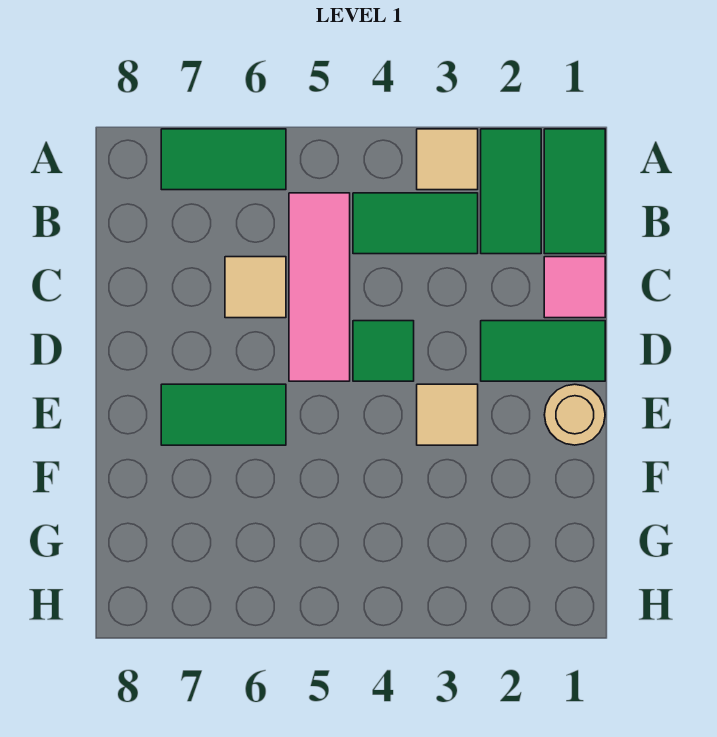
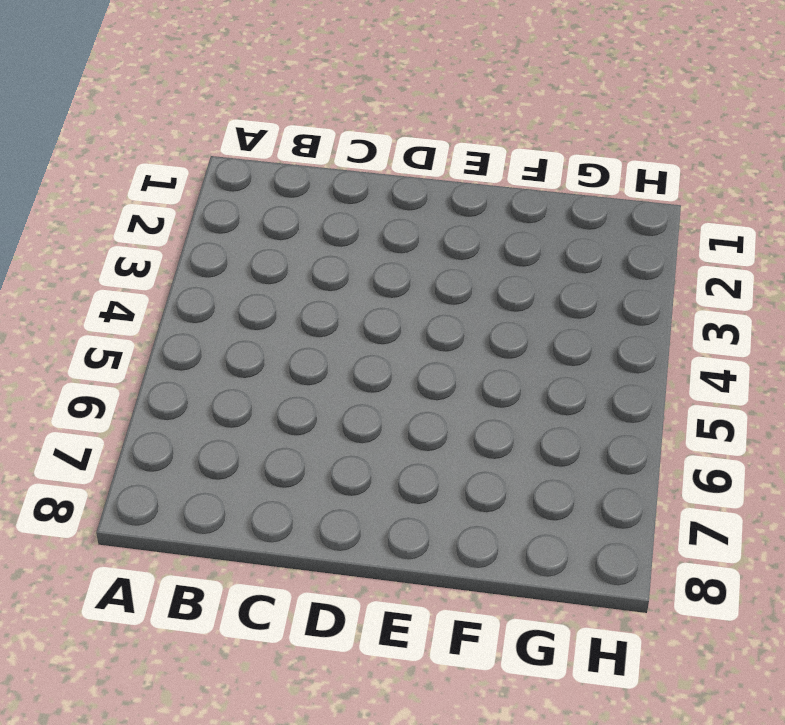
none -> green 1x2 tile [544,129,605,254]
none -> green 1x2 tile [481,129,541,254]
none -> tan 1x1 tile [417,129,478,190]

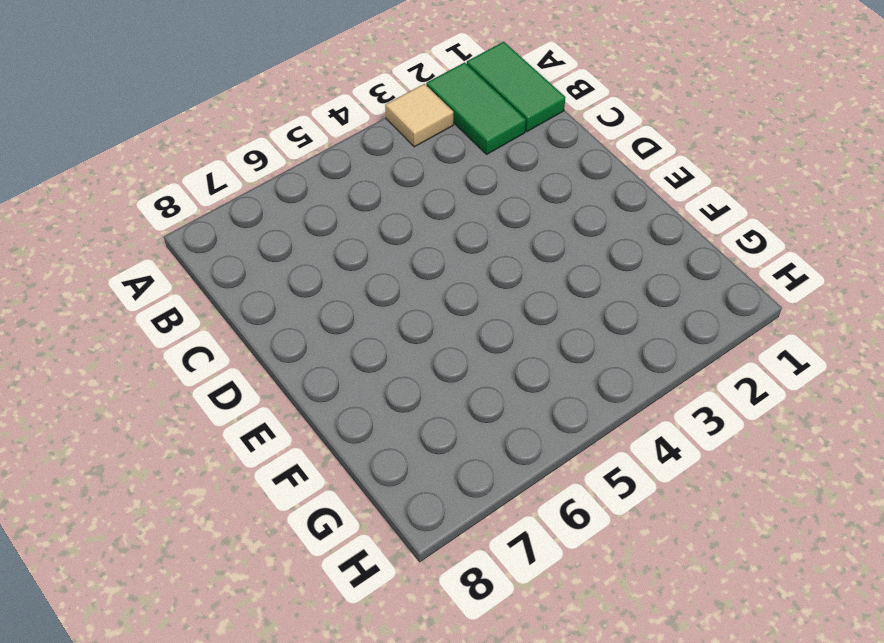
none -> green 1x2 tile [161,129,286,190]
none -> green 1x2 tile [353,193,478,254]
none -> pink 1x3 tile [289,193,350,381]

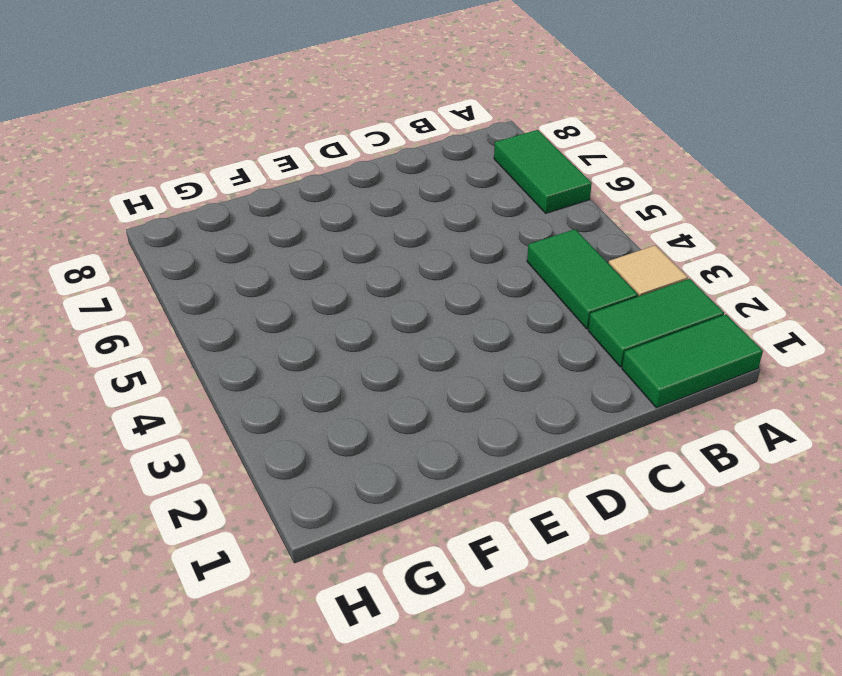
none -> pink 1x3 tile [289,193,350,381]
none -> pink 1x1 tile [544,257,605,318]
none -> tan 1x1 tile [225,257,286,318]

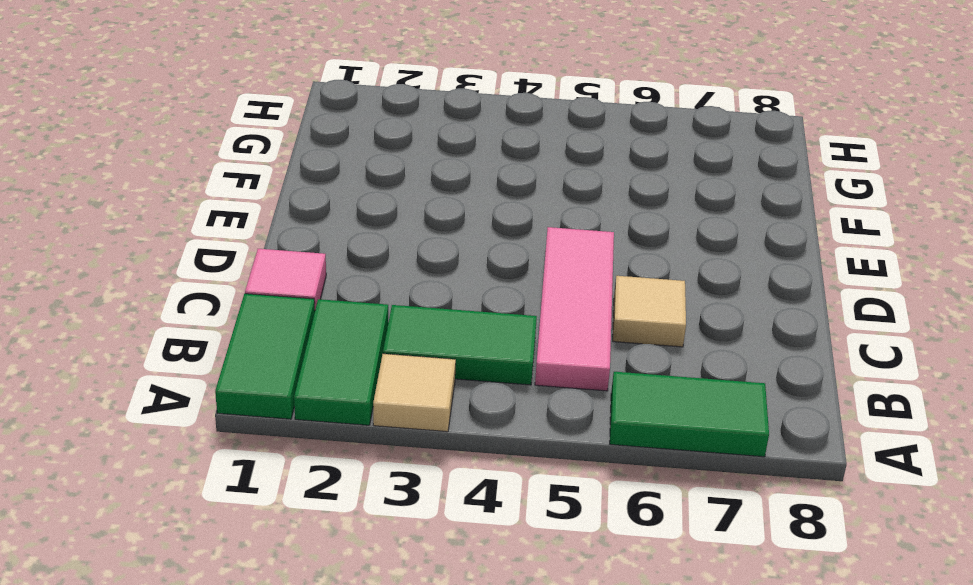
none -> green 1x2 tile [481,321,605,381]
none -> green 1x1 tile [353,321,414,381]
none -> tan 1x1 round brick [544,384,605,445]

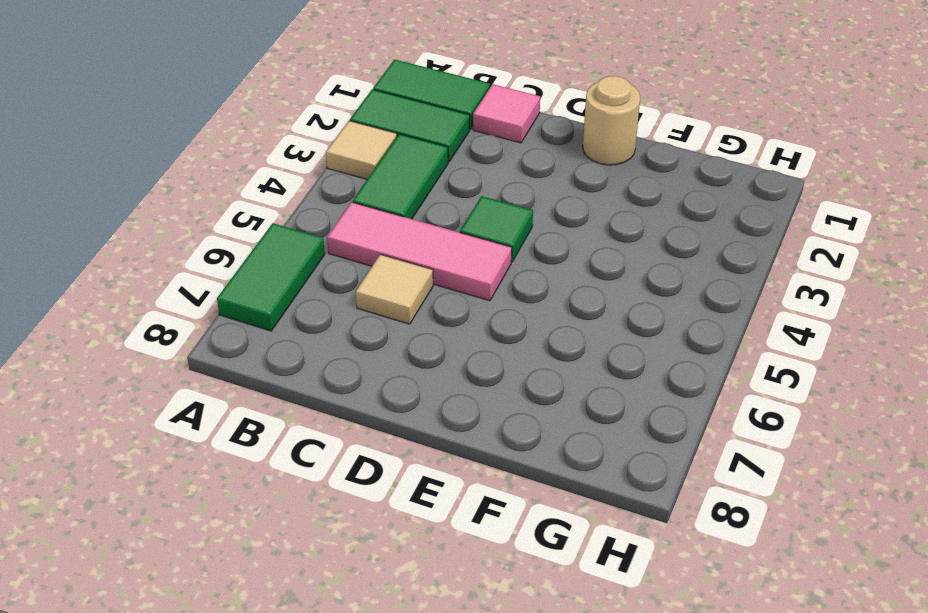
none -> green 1x2 tile [481,321,605,381]
none -> tan 1x1 tile [417,384,478,445]
none -> green 1x2 tile [161,384,286,445]

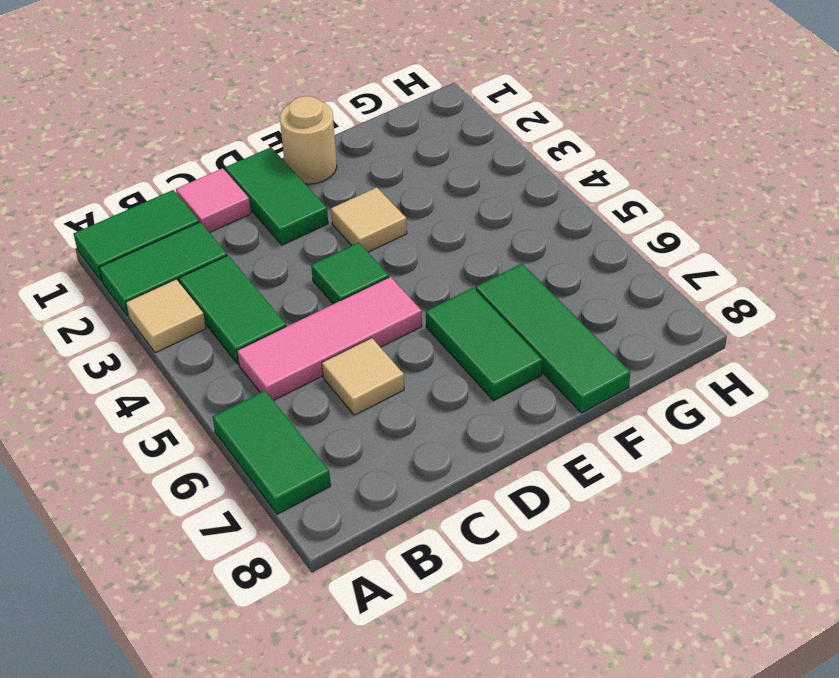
green 1x3 tile [476,264,630,413] -> none

